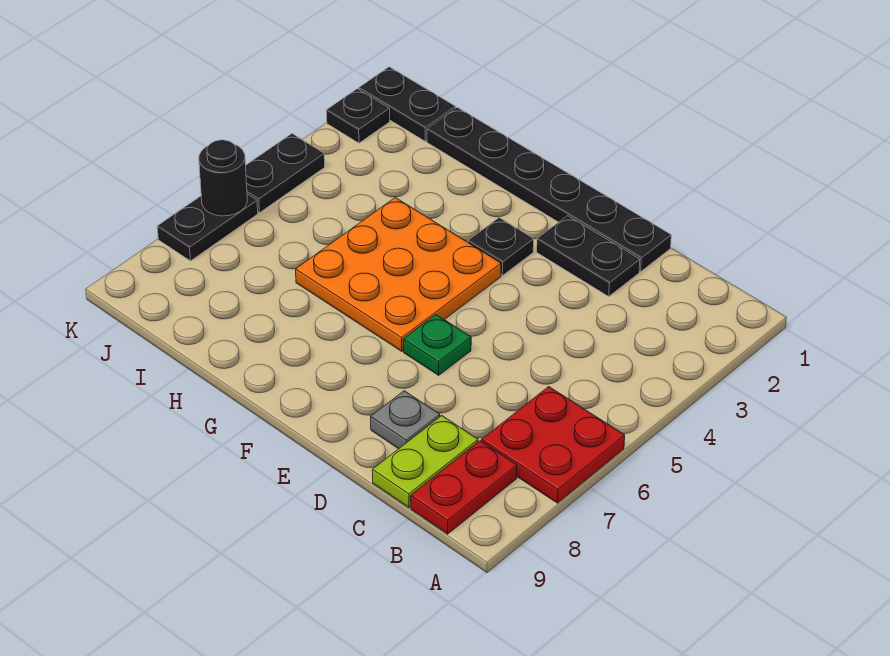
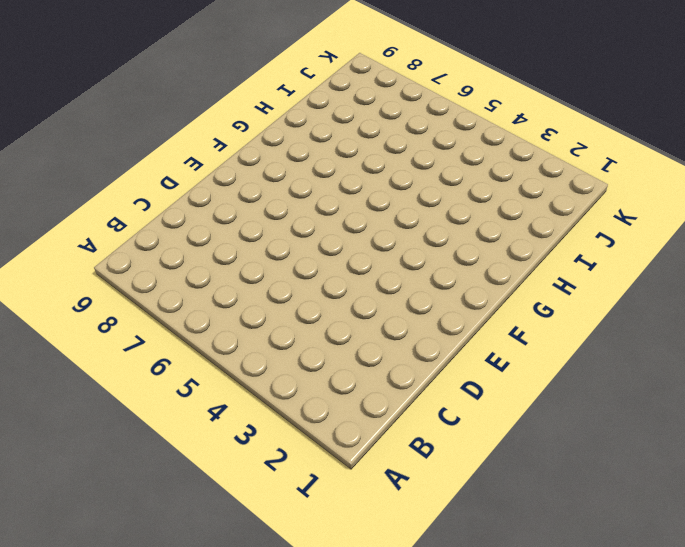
none -> red 2x2 plate [482,387,625,503]
none -> red 1x2 plate [411,441,517,534]
none -> lime 1x2 plate [372,416,478,508]

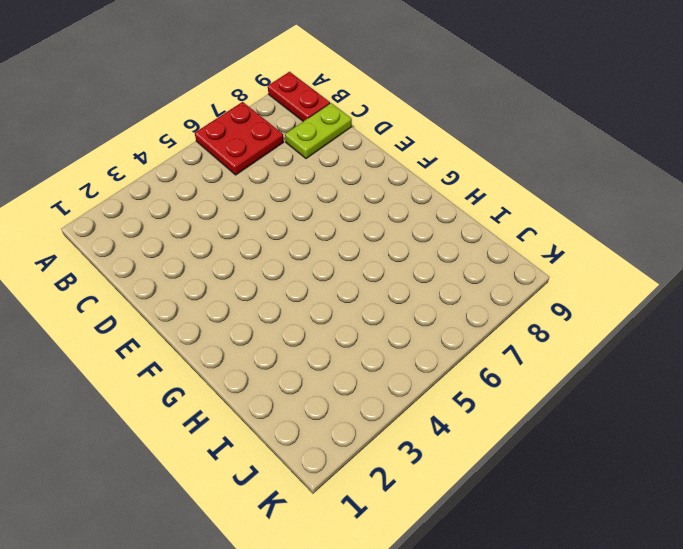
red 1x2 plate [268,72,330,121] -> red 1x2 plate turned to [411,441,517,534]
none -> black 1x6 plate [427,107,671,272]
none -> black 1x2 plate [537,216,640,296]
none -> grey 1x1 plate [371,391,440,449]

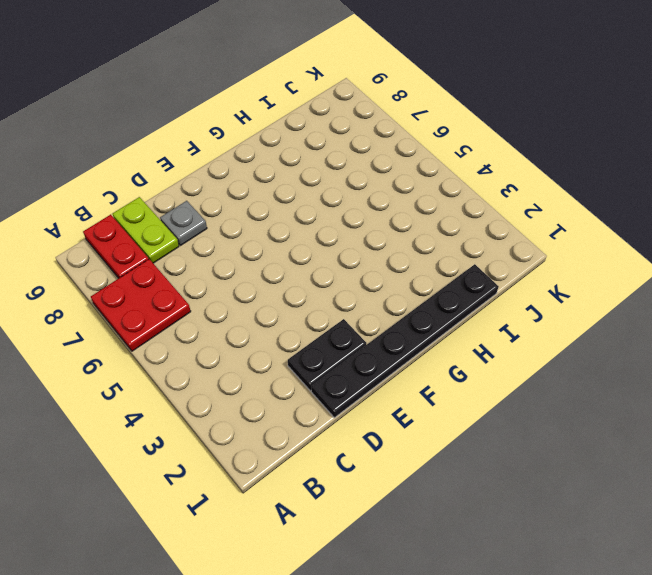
none -> green 1x1 plate [403,315,471,375]
none -> black 1x1 plate [468,218,534,276]
none -> orange 3x3 plate [296,198,501,351]

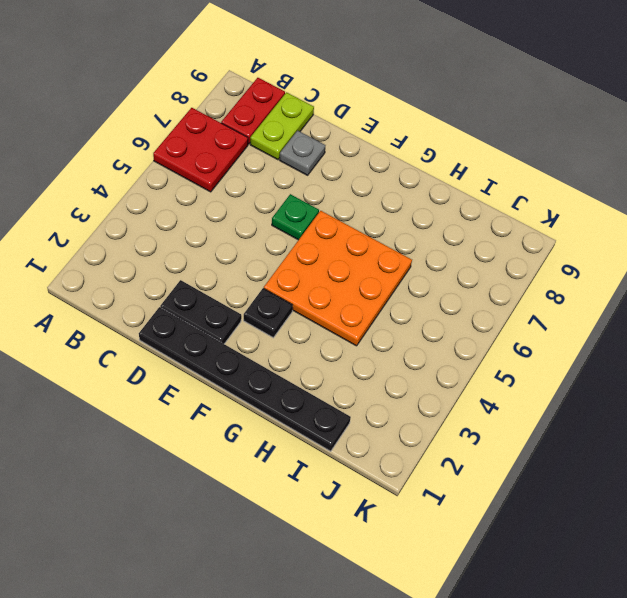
none -> black 1x2 plate [359,67,456,141]
none -> black 1x1 plate [326,89,390,143]
none -> black 1x2 plate [246,134,325,213]

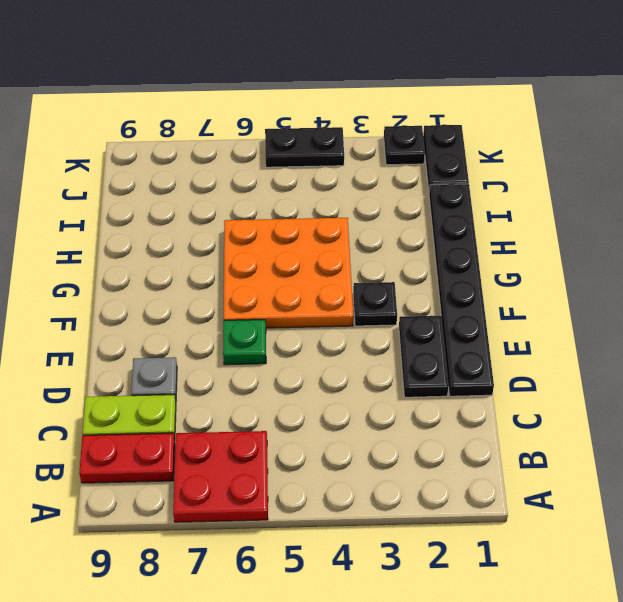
none -> black 1x2 plate [157,194,258,261]
none -> black 1x1 round brick [199,140,247,216]

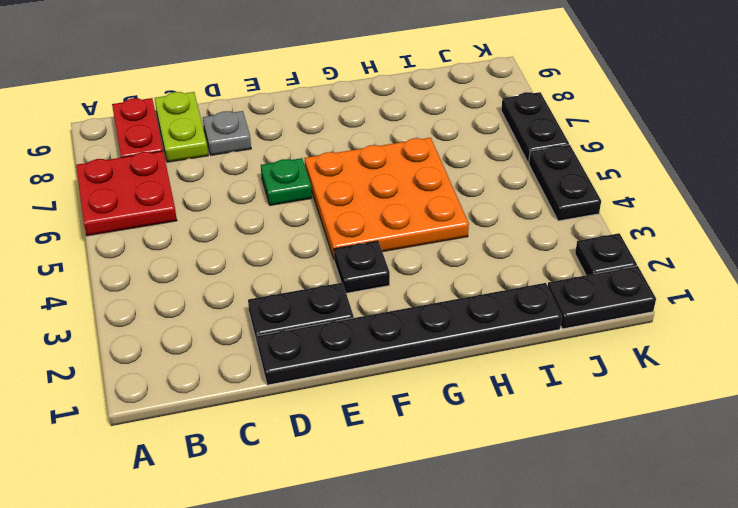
none -> black 1x1 round brick [199,140,247,216]

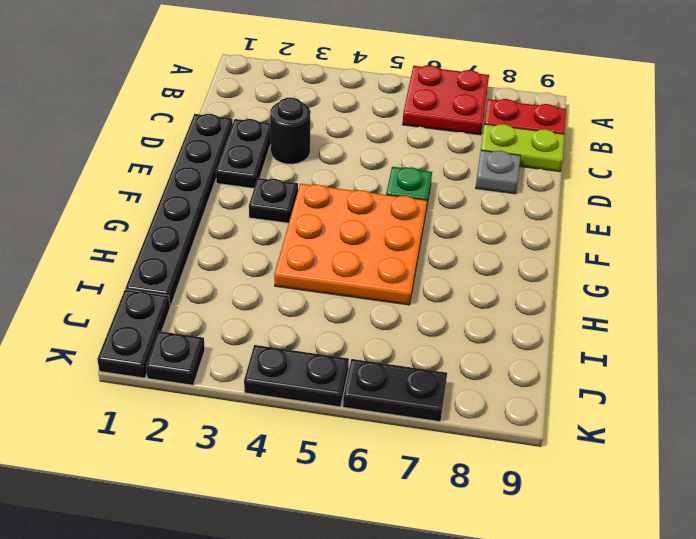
black 1x1 round brick [270,98,311,164] -> black 1x1 round brick moved to [199,140,247,216]

